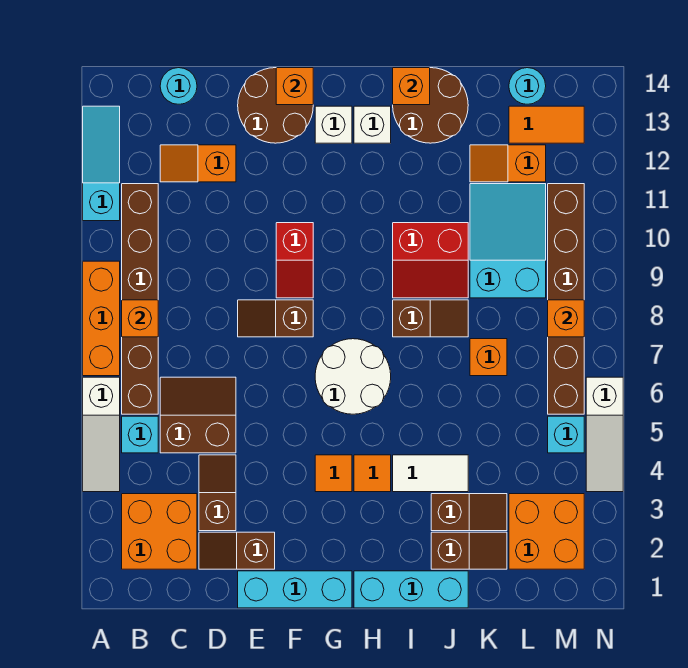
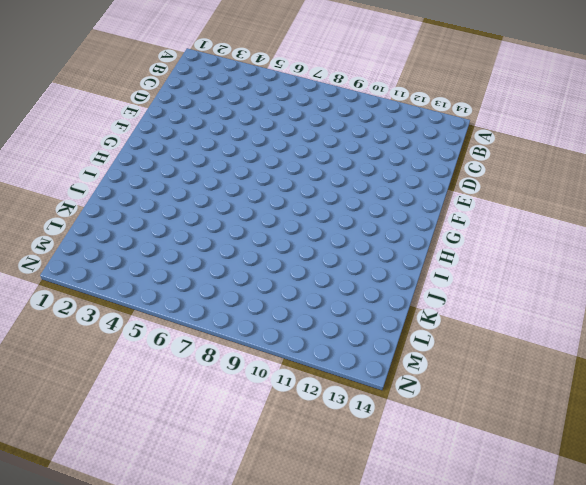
none -> white 1x3 slope [83,377,120,492]
none -> orange 1x3 brick [83,261,120,376]
none -> cyan 1x3 slope [83,106,120,221]
none -> orange 2x2 brick [122,494,197,569]

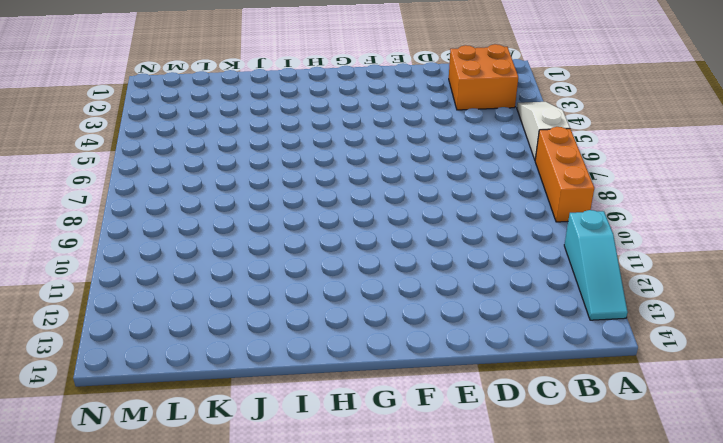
none -> cyan 1x1 brick [122,416,158,453]
none -> brown 1x6 brick [122,184,158,414]
none -> brown 2x2 slope [160,377,236,453]
none -> orange 1x2 slope [160,145,236,182]

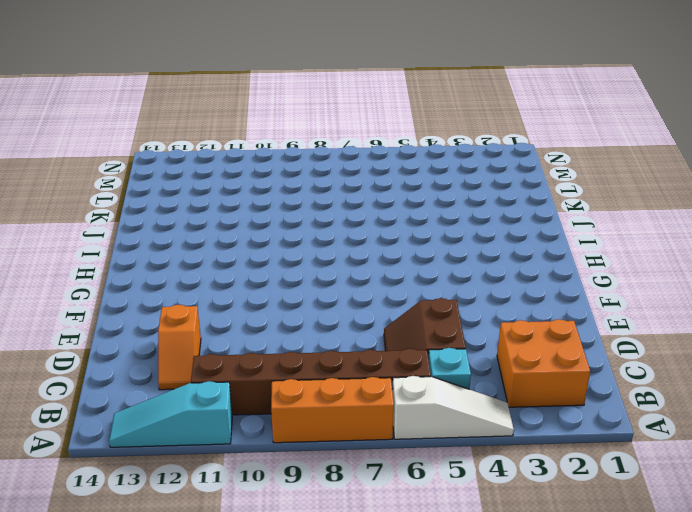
none -> cyan 1x1 round brick [160,68,197,104]
none -> brown 1x2 slope [199,532,275,569]
none -> brown 1x2 slope [199,455,236,531]
none -> cyan 1x3 brick [238,571,352,608]

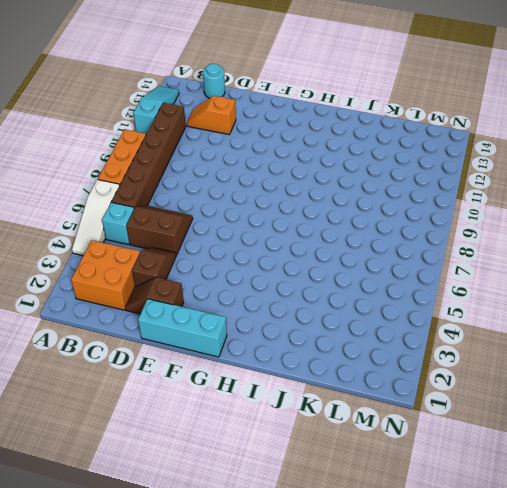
none -> brown 1x2 slope [238,300,313,337]
none -> brown 2x2 round brick [238,68,313,143]
none -> red 1x2 slope [276,223,313,298]
none -> orange 1x1 tile [315,455,352,492]

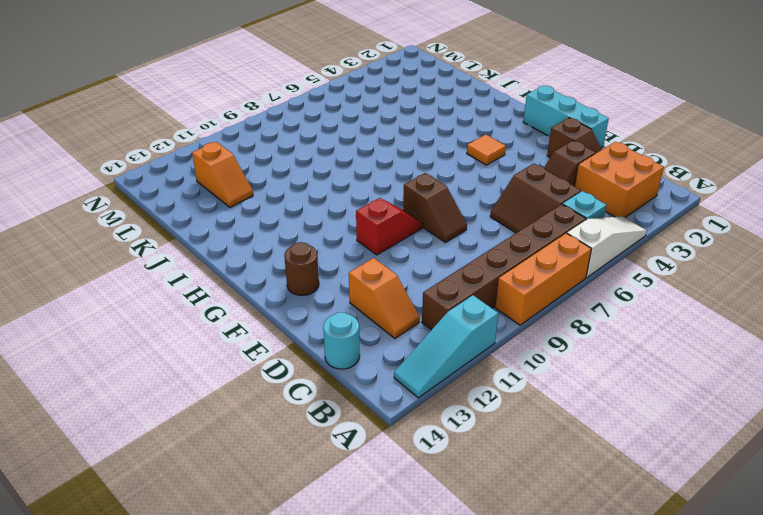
brown 1x1 round brick [284,242,319,295] -> brown 2x2 round brick [238,68,313,143]
none -> white 2x2 round brick [315,339,391,414]
none -> white 1x1 brick [315,106,352,143]
none -> cyan 1x3 brick [354,571,468,608]
none -> orange 1x1 tile [354,455,391,492]

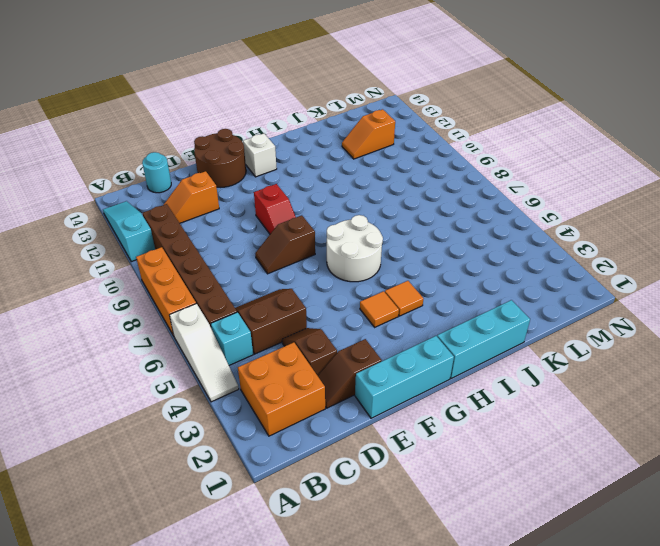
none -> white 1x1 brick [354,106,391,143]
none -> white 1x2 tile [393,455,468,492]
none -> brown 1x2 slope [393,300,468,337]
none -> red 2x2 slope [393,223,468,298]

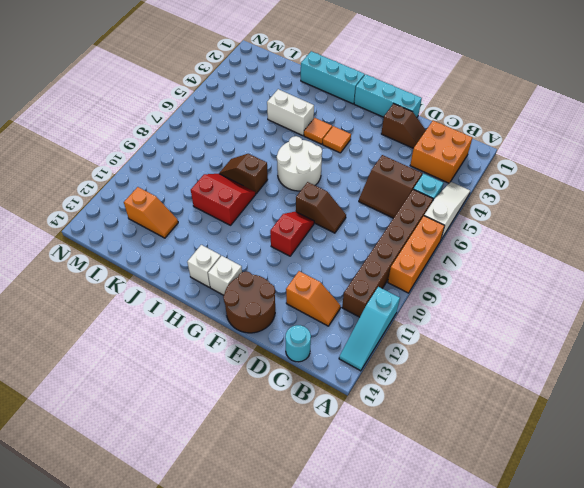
white 1x2 brick [267,89,314,136] -> white 1x2 tile [393,455,468,492]
none -> brown 1x2 slope [199,455,236,531]
none -> brown 2x2 round brick [393,68,468,143]
none -> brown 1x2 slope [431,532,507,569]
none -> brown 1x2 slope [431,494,507,531]

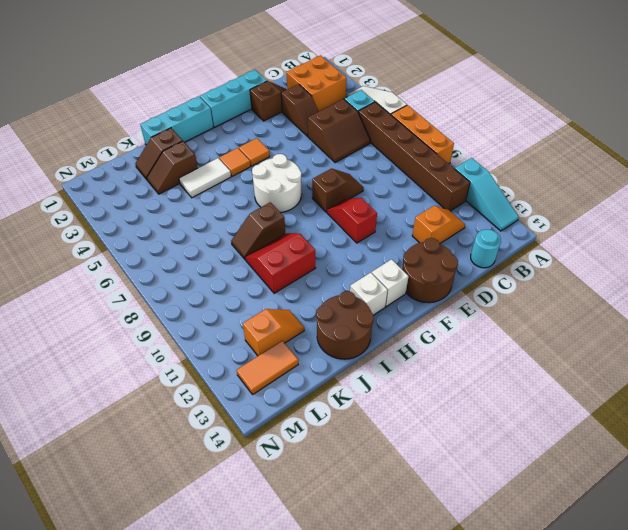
none -> orange 1x1 brick [470,339,507,376]
none -> cyan 2x3 slope [470,184,546,298]
none -> orange 2x2 brick [509,494,584,569]
none -> cyan 1x1 round brick [509,68,546,104]

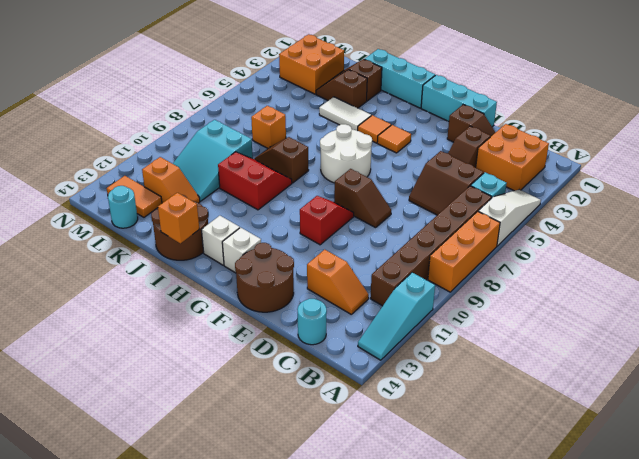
none -> cyan 1x1 brick [548,416,584,453]
none -> brown 1x6 brick [548,184,584,414]
none -> white 1x3 slope [586,377,623,492]
none -> orange 1x1 brick [122,300,158,337]

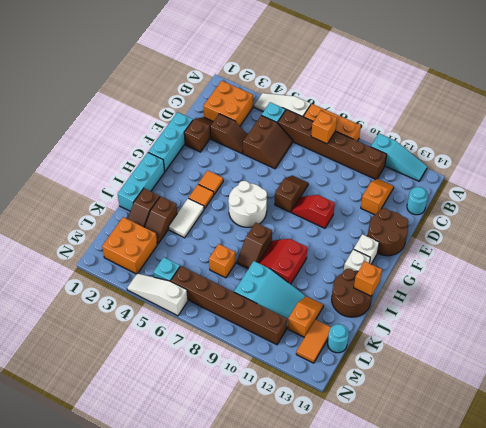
none -> orange 1x1 brick [276,68,313,105]
none -> orange 1x1 brick [548,300,584,337]

